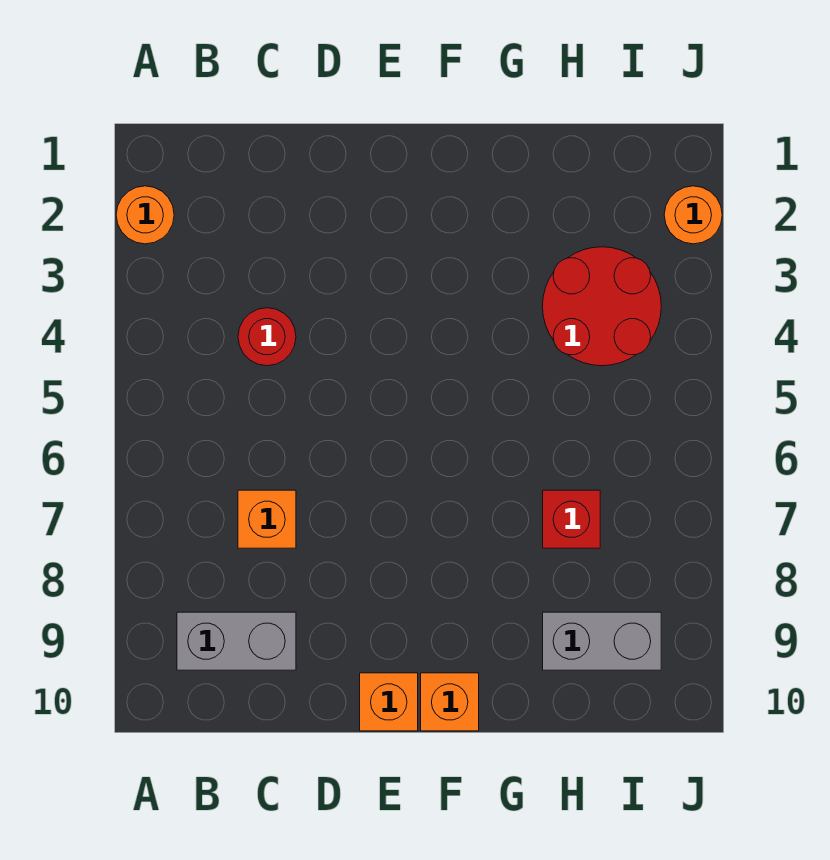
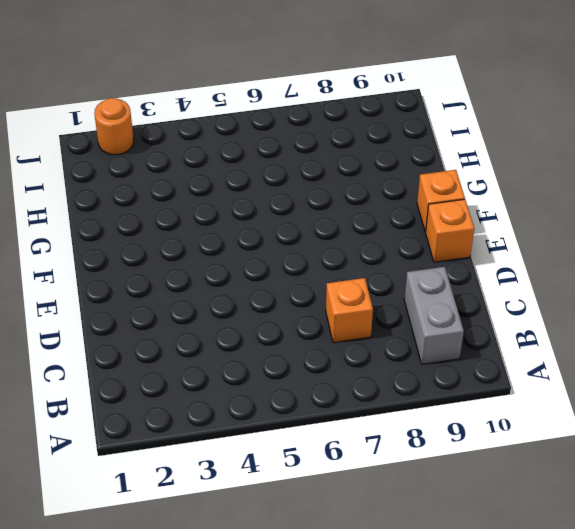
none -> orange 1x1 round brick [116,186,174,244]
none -> red 1x1 round brick [238,308,296,366]

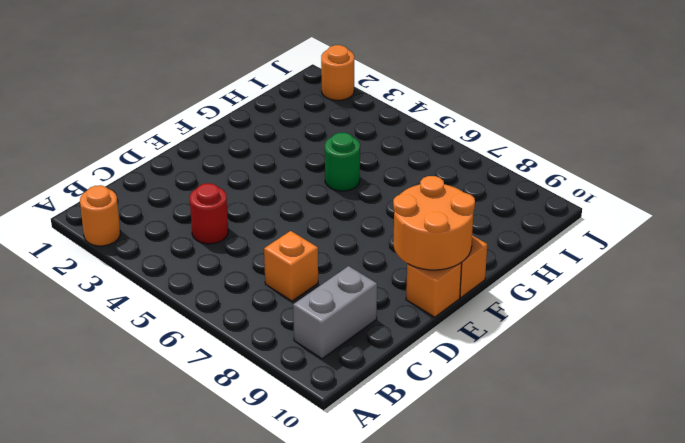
orange 2x2 round brick [393,176,475,270] -> none
green 1x1 round brick [325,132,360,191] -> none
none -> red 2x2 round brick [543,247,661,366]
none -> red 1x1 brick [543,490,600,548]

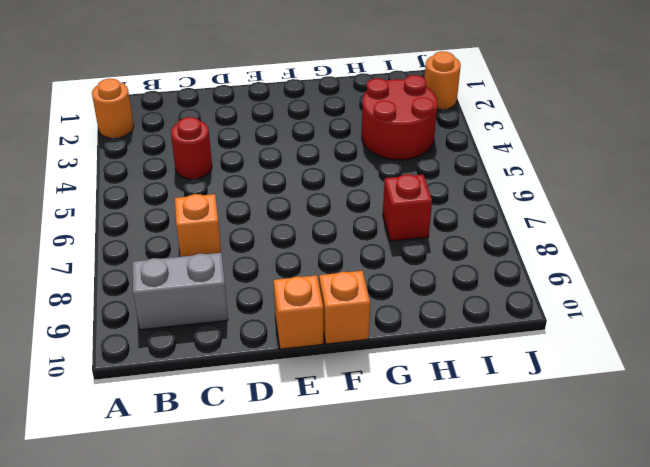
none -> grey 1x2 brick [543,612,661,670]

